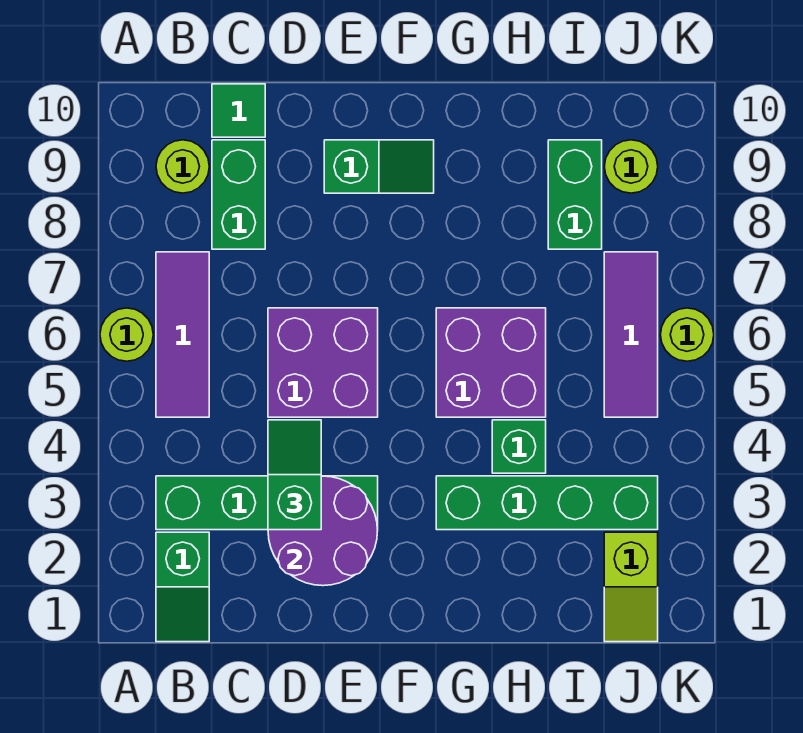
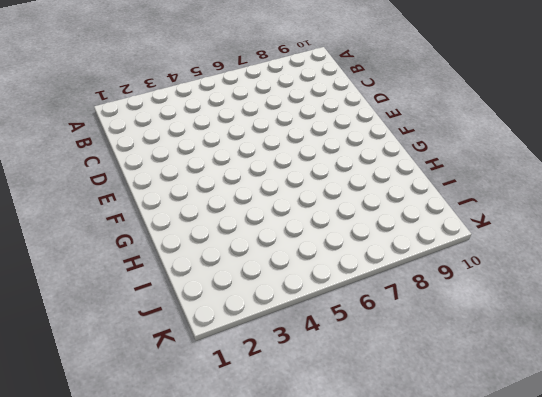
none -> lime 1x1 round brick [100,308,153,361]
none -> green 1x2 slope [156,532,209,642]
none -> green 1x4 brick [156,476,378,530]

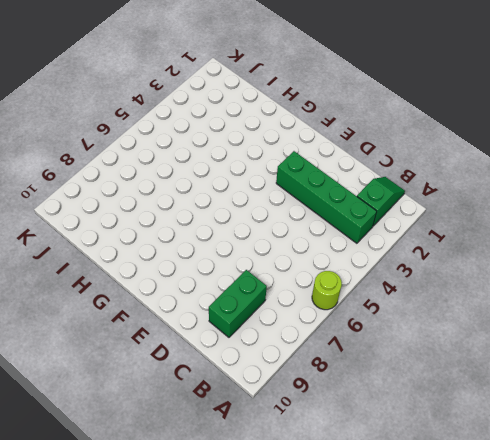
none -> purple 1x3 tile [156,252,209,417]
none -> lime 1x1 round brick [156,140,209,193]
none -> green 1x1 tile [212,84,265,137]

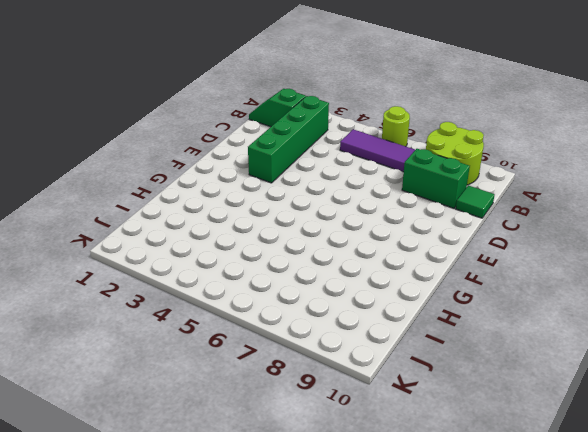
lime 2x2 round brick [426,122,484,185] -> lime 1x1 round brick [156,140,209,193]
none -> purple 2x2 brick [268,308,378,417]
none -> green 1x2 slope [324,140,434,193]
none -> green 1x4 brick [436,476,658,530]

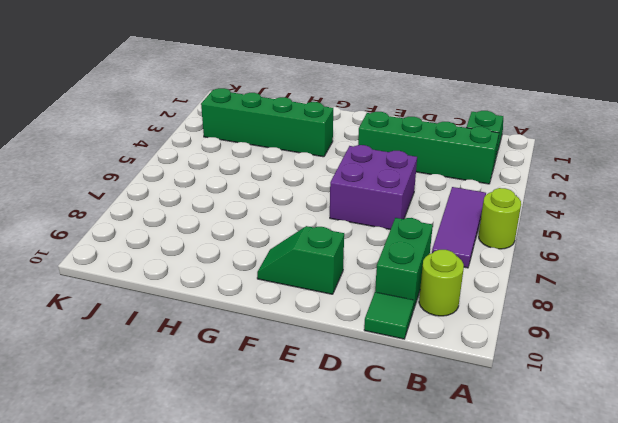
none -> purple 2x2 brick [436,308,546,417]
none -> green 1x1 brick [492,420,546,473]
none -> green 1x2 brick [548,140,602,249]

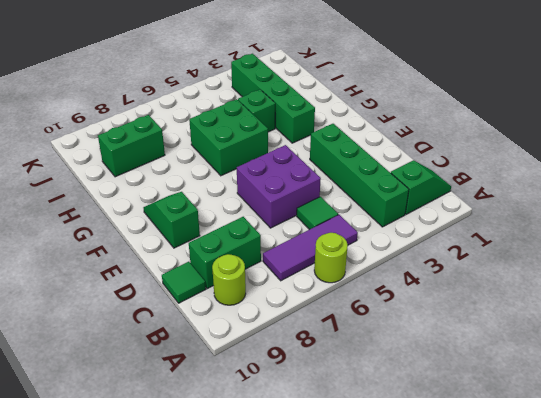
green 1x1 tile [297,197,338,230] -> none
green 2x2 brick [189,99,268,176] -> purple 2x2 brick [436,308,546,417]
none -> lime 1x2 slope [604,532,658,642]
none -> purple 1x3 tile [604,252,658,417]
none -> lime 1x1 round brick [604,140,658,193]

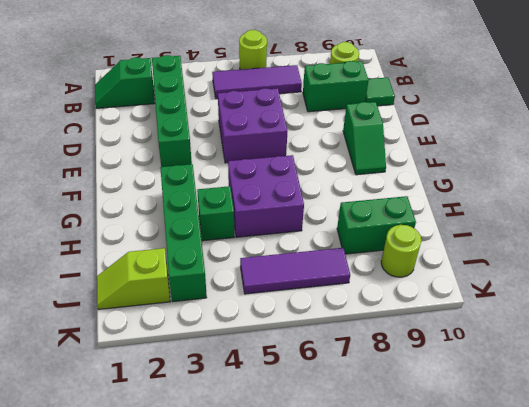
none -> lime 1x1 round brick [660,308,714,361]
none -> purple 2x2 round brick [268,476,378,586]
none -> green 1x2 slope [268,420,321,530]

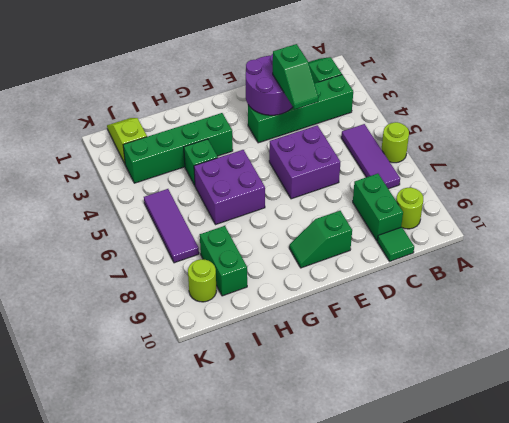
none -> lime 1x1 round brick [660,308,714,361]

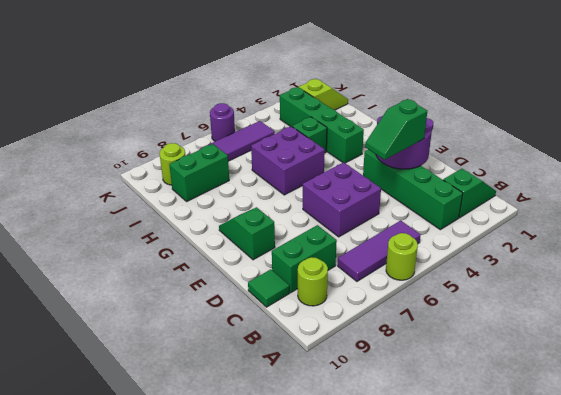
purple 1x1 round brick [210,103,235,141] -> lime 1x1 round brick [660,308,714,361]

